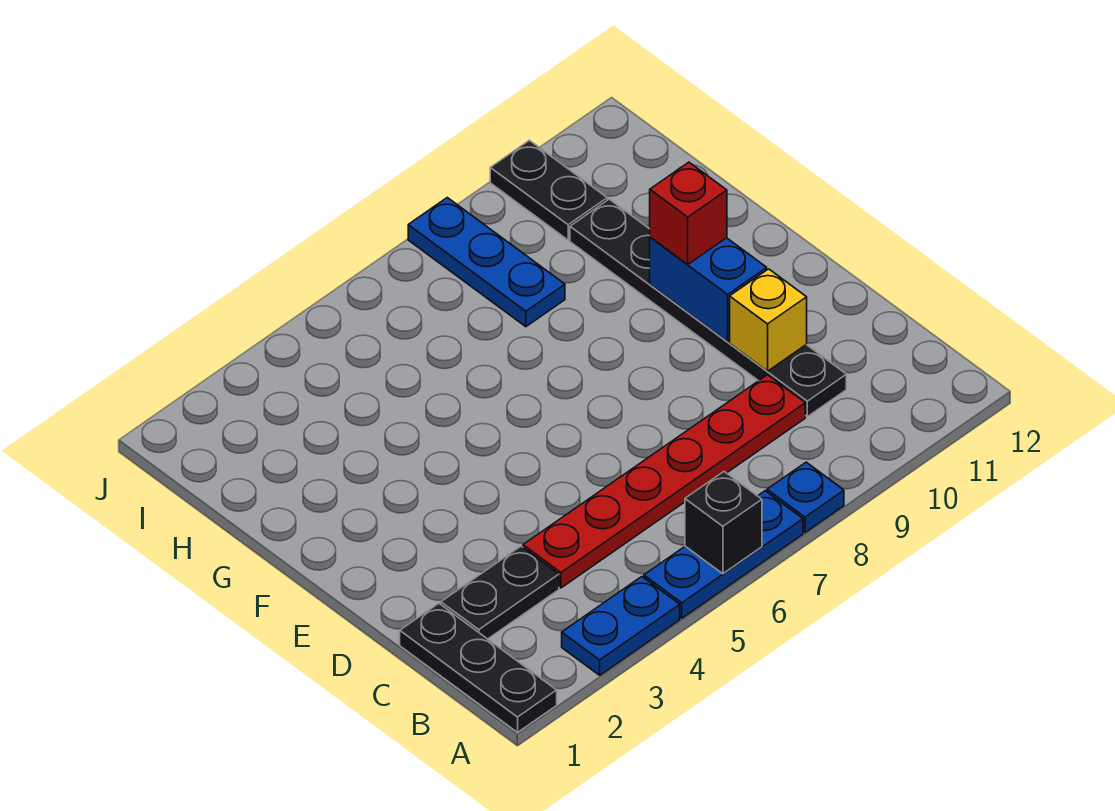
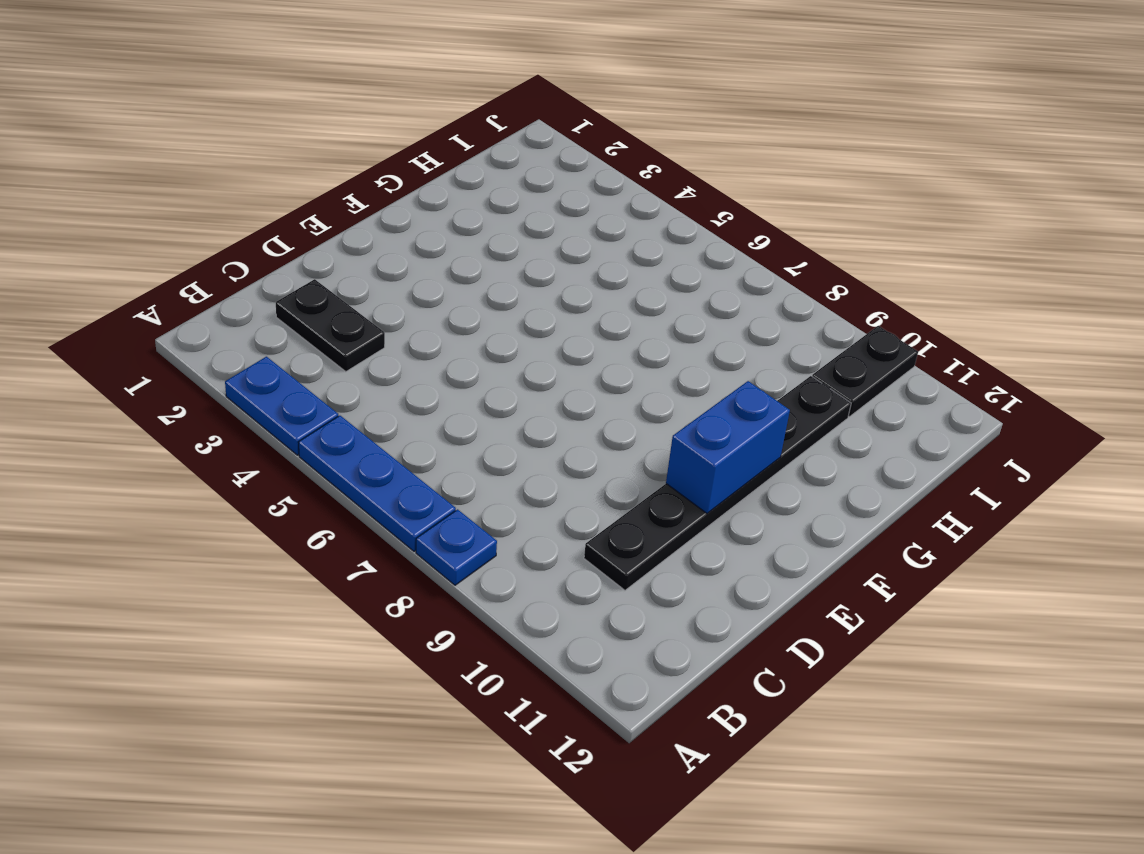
none -> black 1x3 plate [400,603,557,732]
none -> red 1x6 plate [523,375,805,588]
none -> blue 1x3 plate [408,198,565,327]

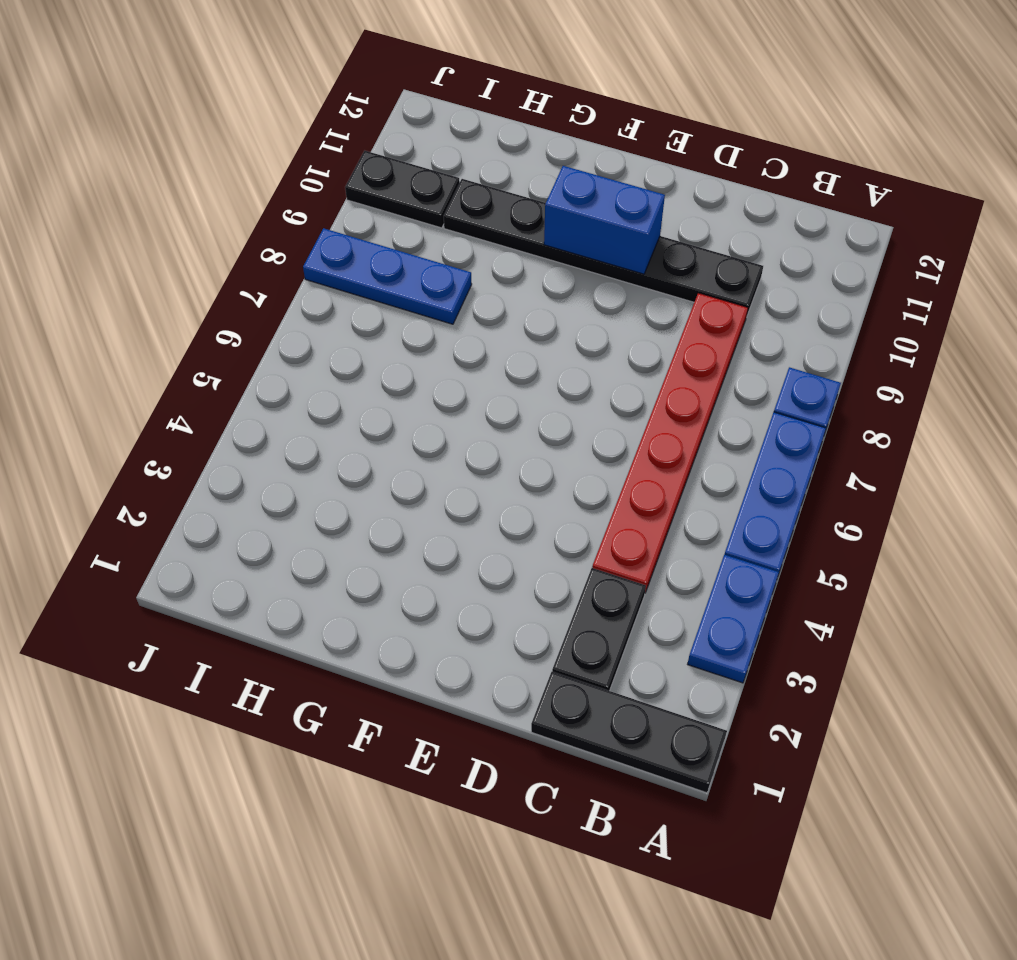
none -> black 1x1 brick [685,472,762,574]
none -> yellow 1x1 brick [730,269,807,371]
none -> red 1x1 brick [650,162,727,264]

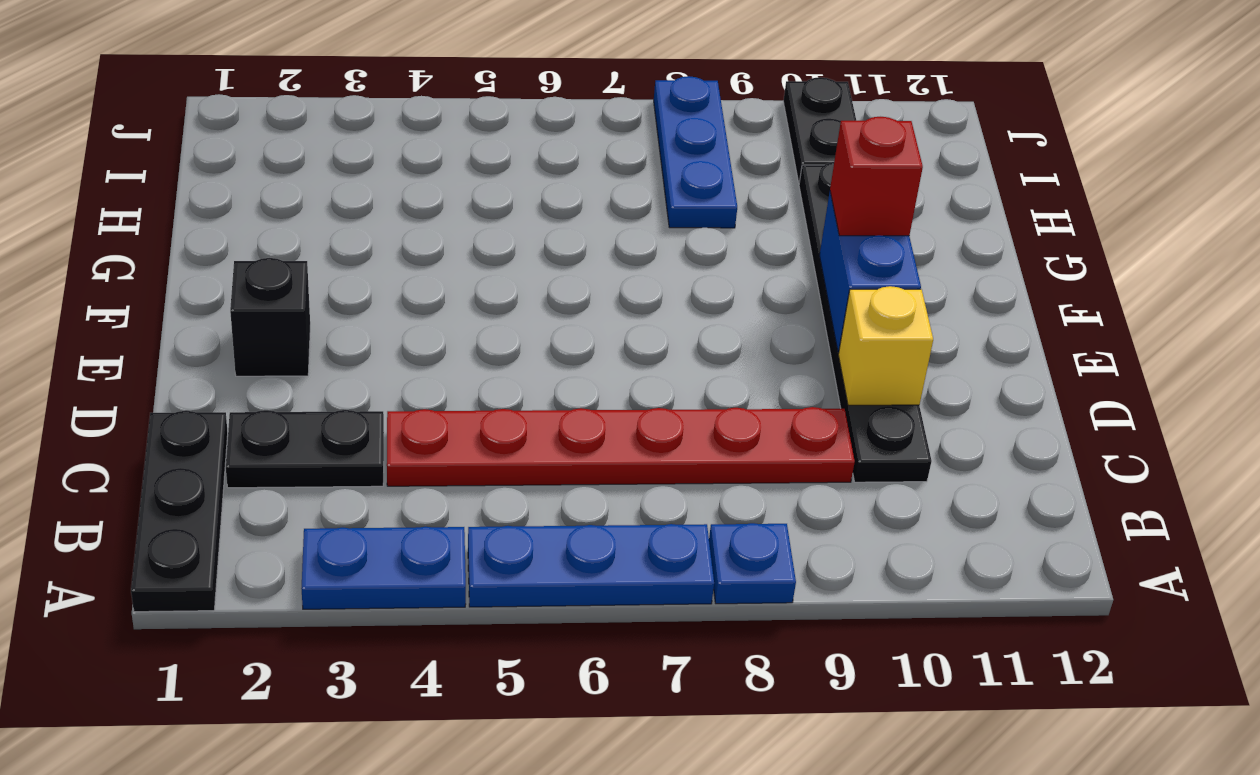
black 1x1 brick [230,258,310,376] -> black 1x1 brick moved to [685,472,762,574]

